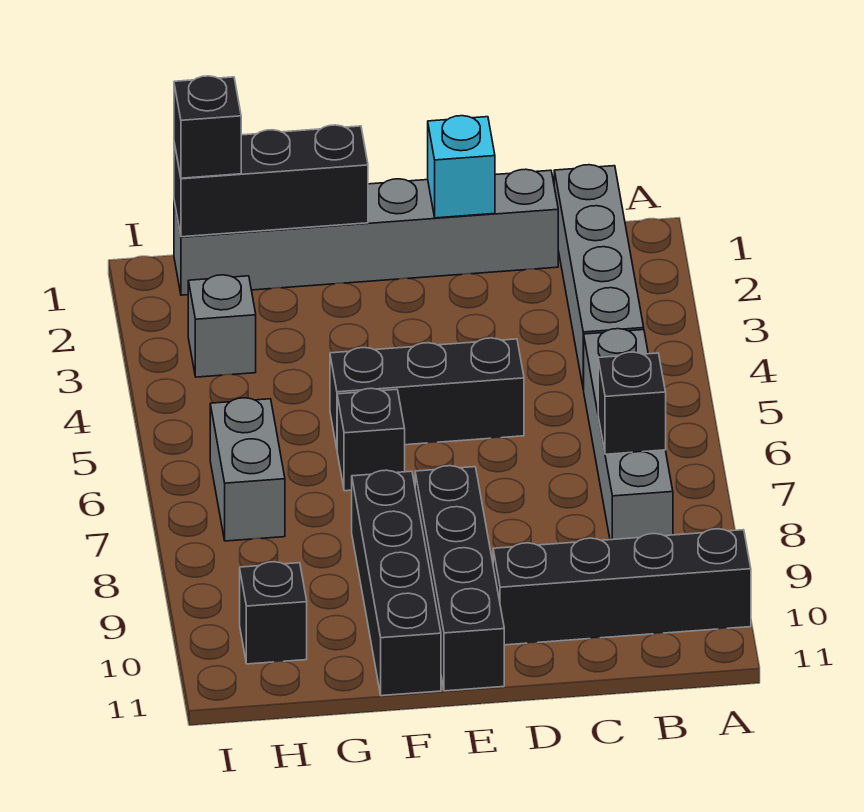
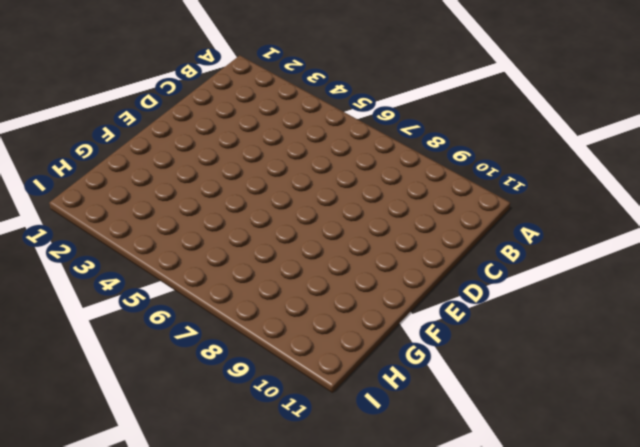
none -> black 1x4 brick [493,529,751,645]
none -> grey 1x4 brick [554,165,644,390]
none -> grey 1x4 brick [584,329,673,540]

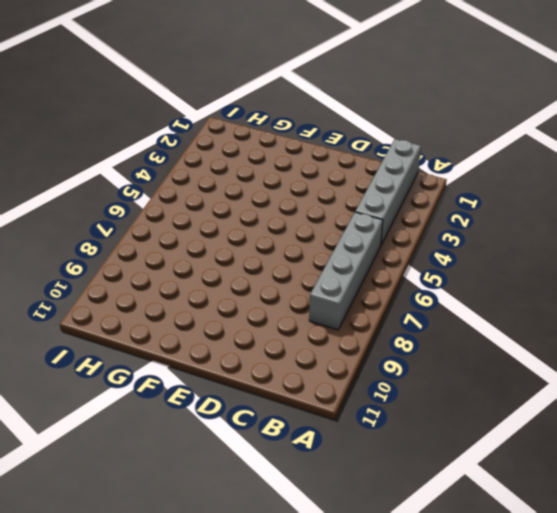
none -> black 1x4 brick [493,529,751,645]
none -> grey 1x6 brick [174,169,558,295]
none -> black 1x3 brick [330,338,524,448]

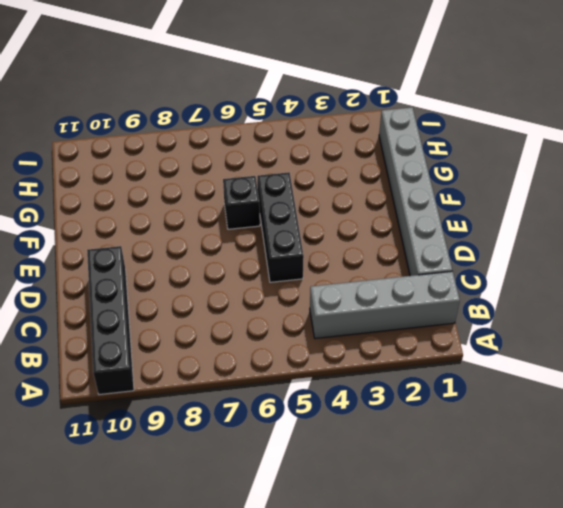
none -> grey 1x4 brick [584,329,673,540]
none -> black 1x4 brick [415,466,504,691]
none -> black 1x4 brick [352,470,441,696]

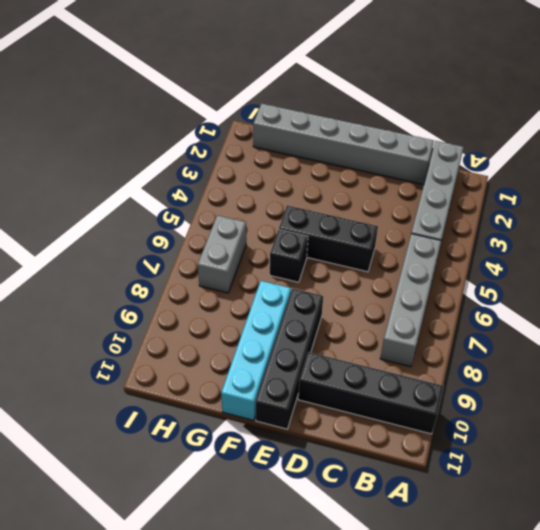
cyan 1x4 brick [221,281,291,420] -> black 1x4 brick [352,470,441,696]
none -> grey 1x1 brick [188,275,256,377]
none -> black 1x1 brick [240,562,307,664]
none -> black 1x1 brick [598,352,666,454]

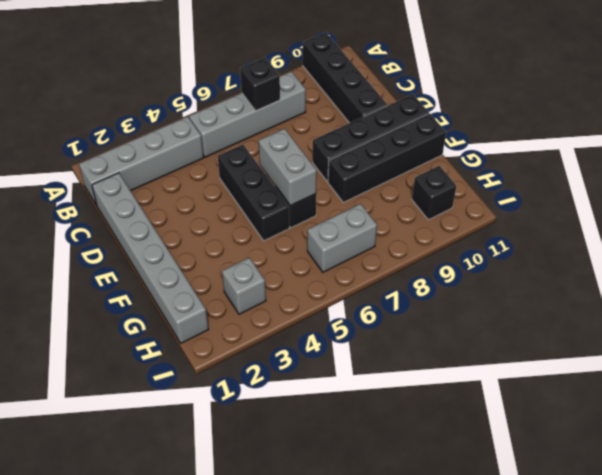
grey 1x2 brick [259,129,317,206] -> none
none -> cyan 1x1 brick [428,116,495,218]
none -> black 1x3 brick [174,125,368,237]
none -> black 1x1 brick [174,76,241,178]

